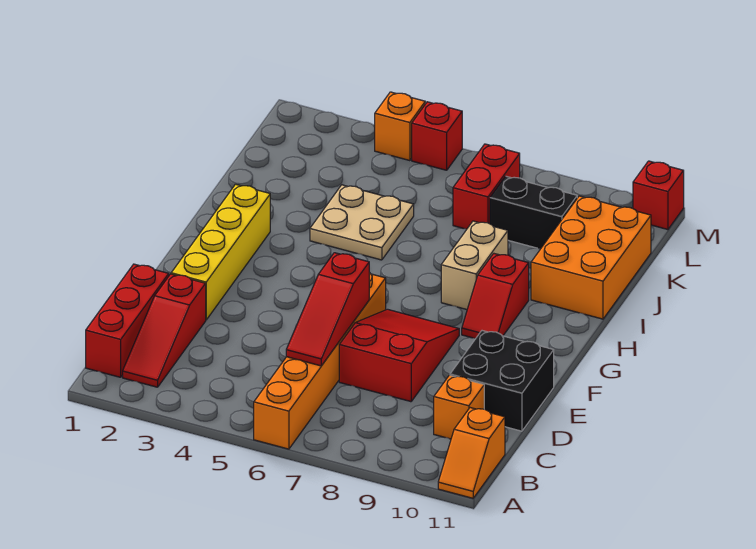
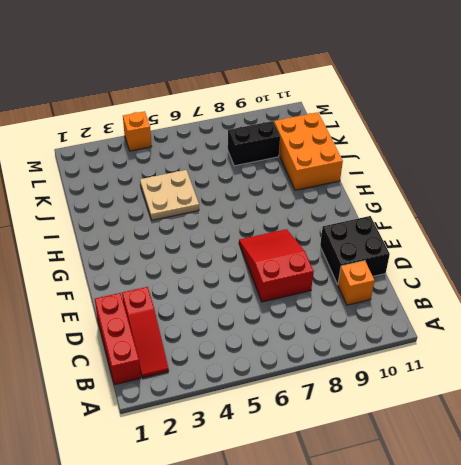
none -> orange 1x6 brick [254,272,386,449]
none -> orange 1x2 slope [438,408,505,498]
none -> yellow 1x4 brick [171,184,270,320]

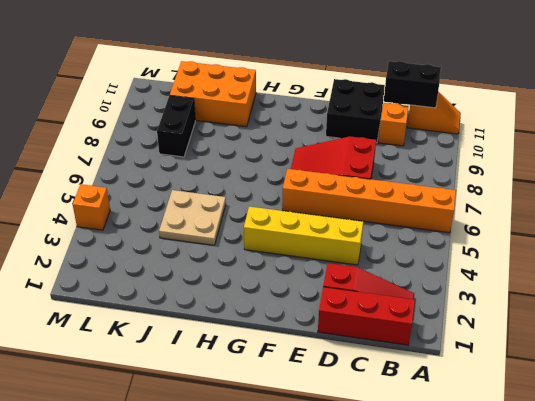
black 1x2 brick [384,61,441,108] -> none
yellow 1x4 brick [244,207,363,265] -> yellow 1x4 brick moved to [171,184,270,320]
none -> red 1x2 slope [462,253,529,338]
none -> tan 1x2 brick [441,221,508,310]
none -> red 1x2 brick [453,144,520,229]

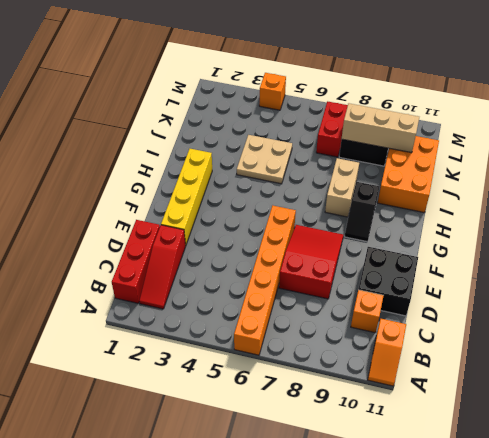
black 1x2 slope [345,182,379,242] -> red 1x2 slope [462,253,529,338]
tan 1x3 brick [342,103,419,153] -> none
none -> red 1x1 brick [412,102,462,170]
none -> red 1x1 brick [633,161,684,230]
none -> red 1x3 slope [286,253,369,366]

